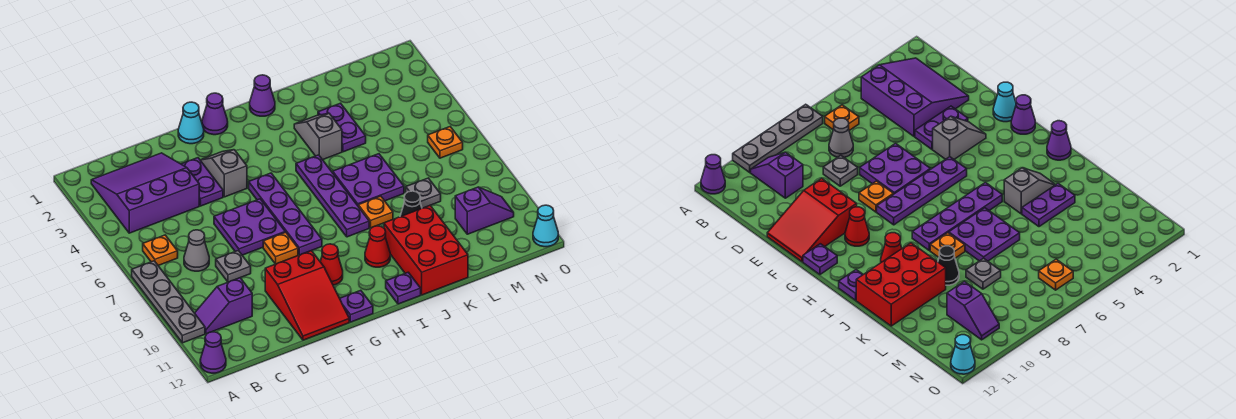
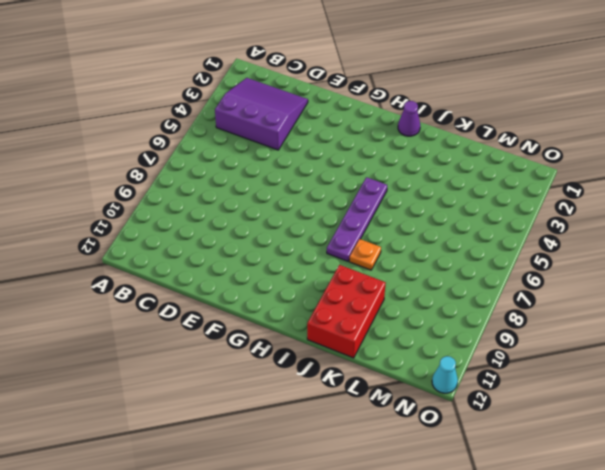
none -> grey 1x4 plate [132,261,205,343]
none -> purple 1x1 cone [200,332,226,373]
none -> orange 1x1 plate [143,235,178,266]
none -> purple 1x2 slope [195,278,252,334]

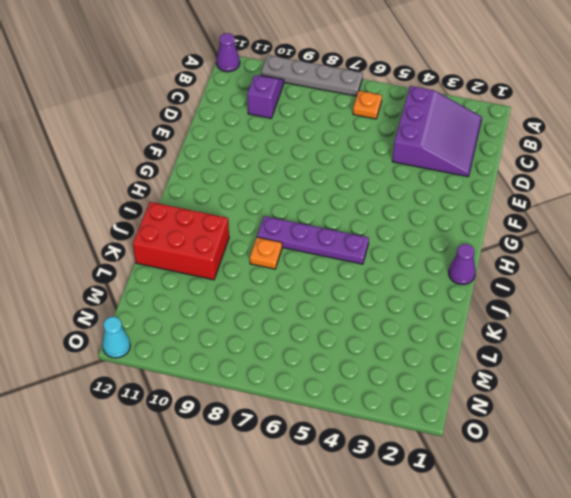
none -> grey 1x1 cone [184,230,209,271]
none -> grey 1x1 plate [216,251,251,282]
none -> purple 1x2 plate [182,158,223,206]
none -> purple 2x2 plate [214,199,285,255]

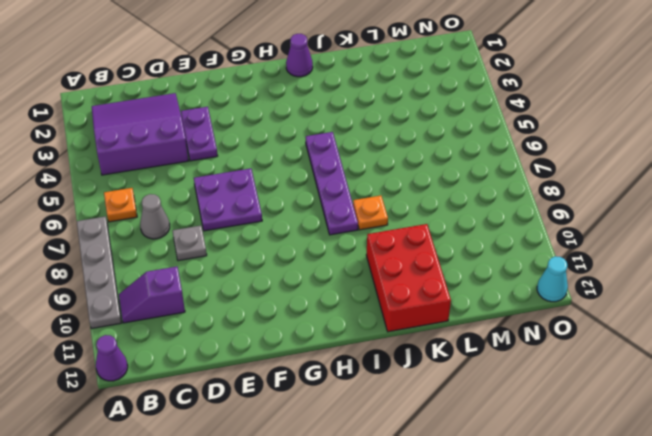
none -> red 2x3 slope [265,251,349,340]
none -> cyan 1x1 cone [178,102,204,144]
none -> grey 1x2 slope [200,150,247,197]
none -> orange 1x1 plate [263,232,298,264]

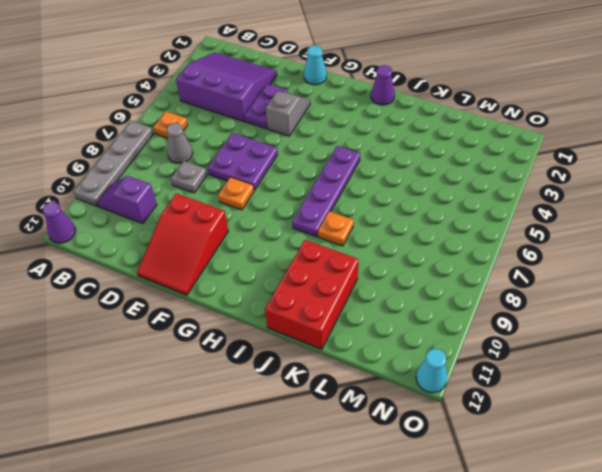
none -> purple 1x1 cone [202,93,228,135]
none -> purple 1x4 plate [249,173,322,255]
none -> red 1x1 cone [320,244,343,285]
none -> purple 1x1 plate [340,290,373,322]

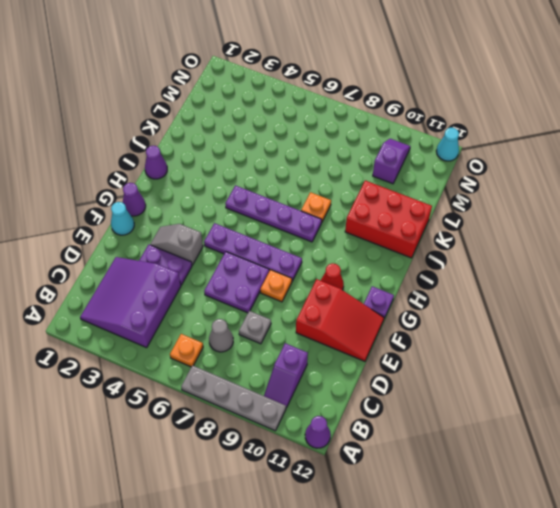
none -> red 1x1 cone [365,226,390,267]
none -> purple 1x1 plate [386,272,421,304]
none -> grey 1x2 slope [294,114,342,160]
none -> purple 2x2 plate [333,154,404,205]

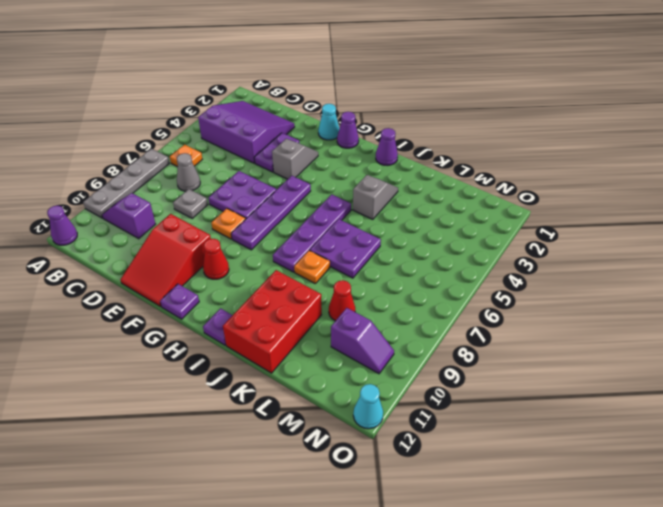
red 1x1 cone [329,280,355,321] -> red 1x1 cone moved to [365,226,390,267]
none -> purple 1x2 plate [318,103,366,152]
none -> black 1x1 cone [400,191,422,217]
none -> grey 1x1 plate [406,178,441,208]
none -> orange 1x1 plate [428,127,463,158]

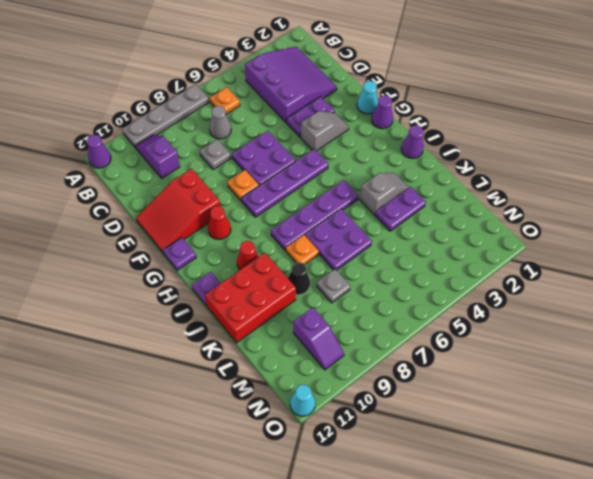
none -> orange 1x1 plate [428,127,463,158]

